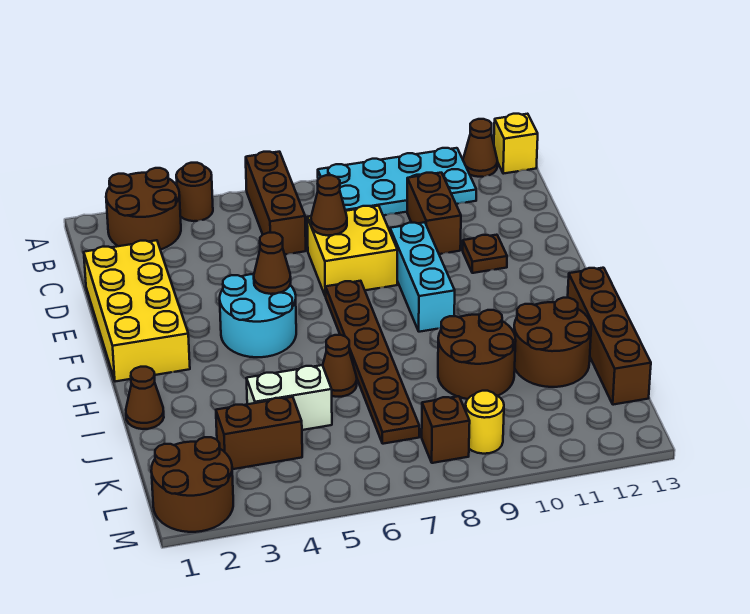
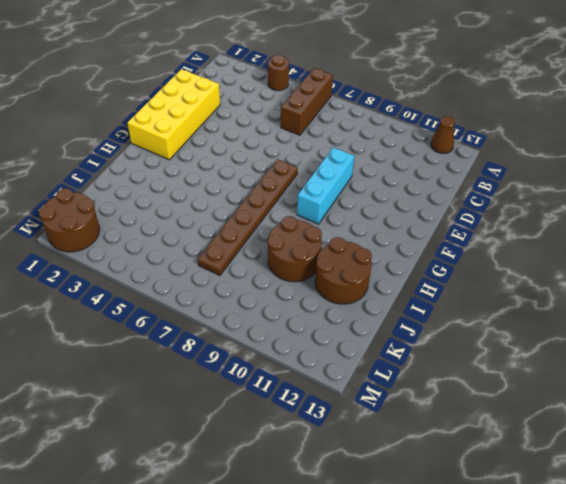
none -> brown 2x2 round brick [106,168,181,250]
none -> cyan 2x4 plate [318,148,476,215]
none -> yellow 1x1 brick [494,114,538,174]

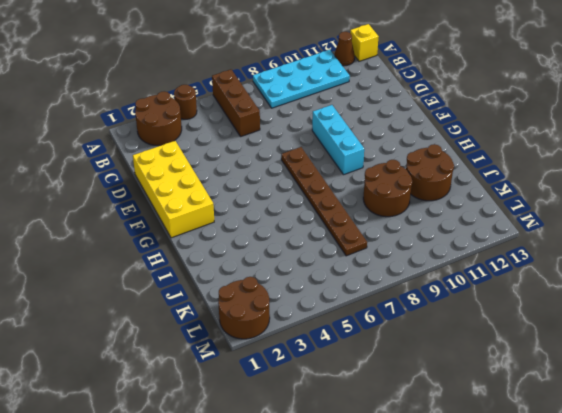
none -> brown 1x2 brick [407,173,461,254]
none -> yellow 2x2 brick [307,206,397,296]
none -> brown 1x1 plate [463,235,507,273]

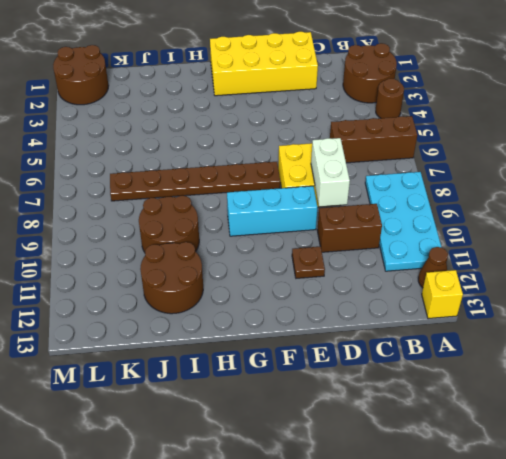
white 1x2 brick [311,138,350,207] -> white 1x2 brick moved to [246,365,332,430]
none -> cyan 2x2 round brick [220,274,296,357]
none -> brown 1x4 brick [568,268,651,405]
none -> brown 1x1 cone [126,367,164,429]

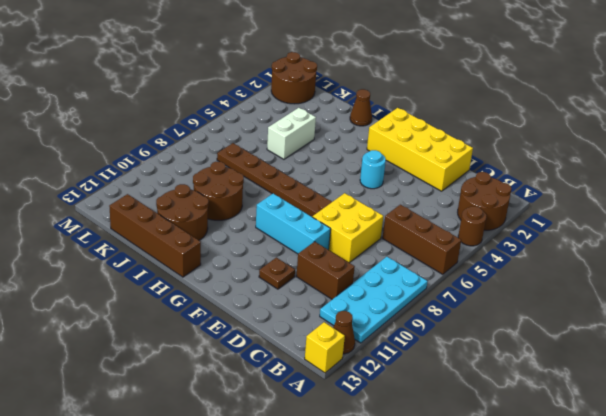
cyan 1x1 round brick [360,150,386,189] -> cyan 2x2 round brick [220,274,296,357]
none -> brown 1x1 cone [323,335,357,397]
none -> brown 1x2 brick [216,397,302,469]
none -> brown 1x1 brick [422,396,470,463]

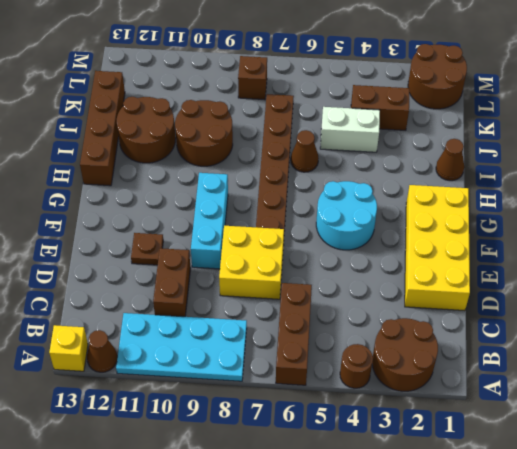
none -> yellow 1x1 round brick [465,391,504,454]
none -> brown 1x1 cone [311,175,347,235]
none -> brown 1x1 cone [254,233,291,294]

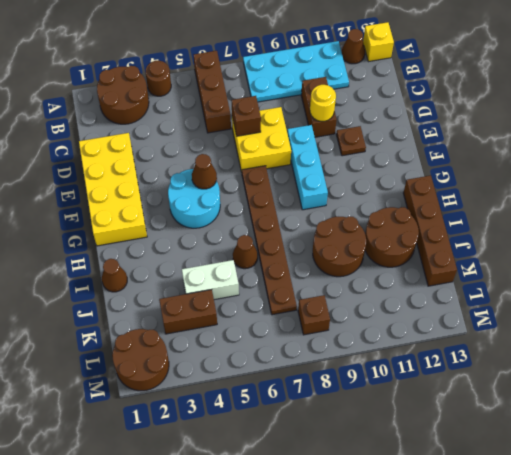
brown 1x1 brick [232,96,261,136] -> brown 1x1 cone [311,175,347,235]
yellow 1x1 round brick [310,85,336,121] -> yellow 1x1 round brick moved to [465,391,504,454]

